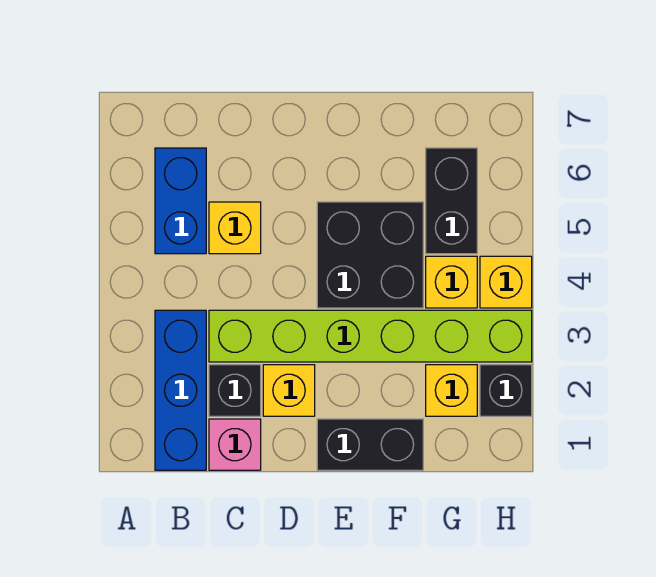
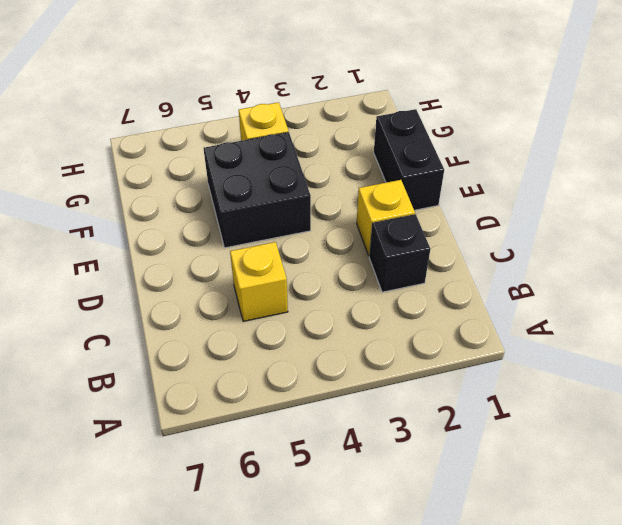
none -> blue 1x3 brick [155,310,206,470]
none -> blue 1x2 brick [155,148,206,254]
none -> pink 1x1 brick [209,419,261,470]

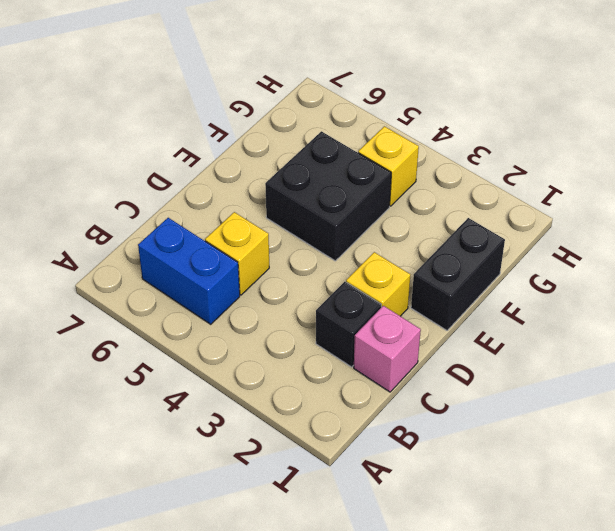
none -> blue 1x3 brick [155,310,206,470]
none -> lime 1x6 brick [209,310,532,362]
none -> yellow 1x1 brick [426,365,477,416]

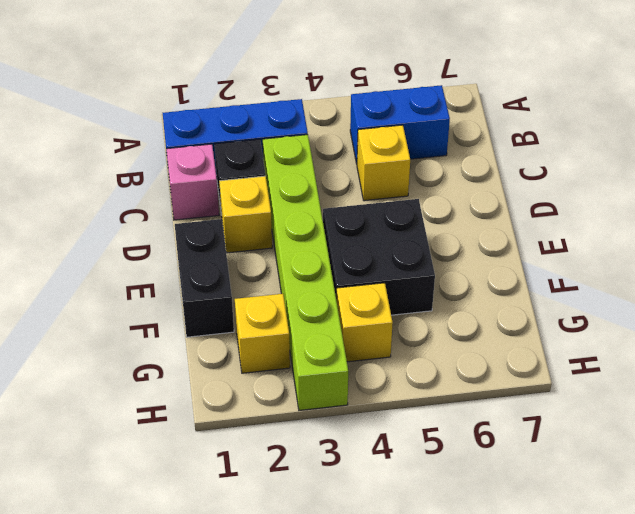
none -> black 1x2 brick [426,148,477,254]
none -> black 1x1 brick [480,365,532,416]
none -> yellow 1x1 brick [480,256,532,308]

